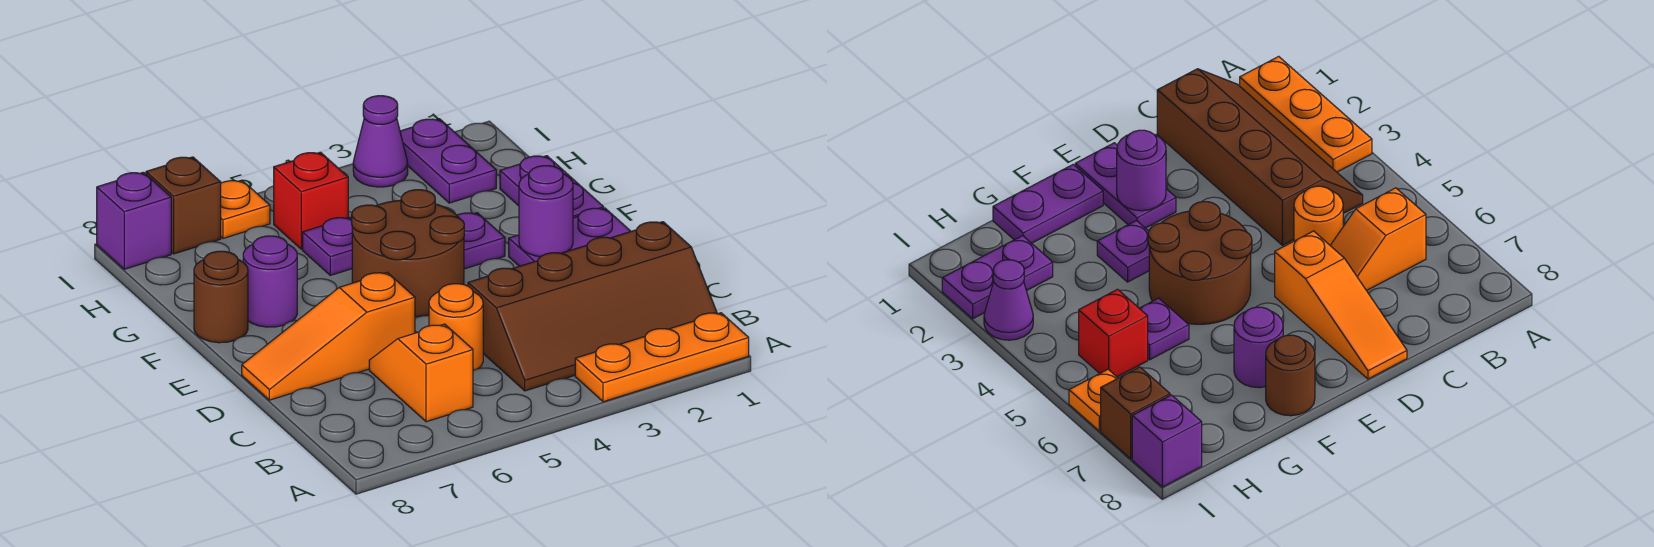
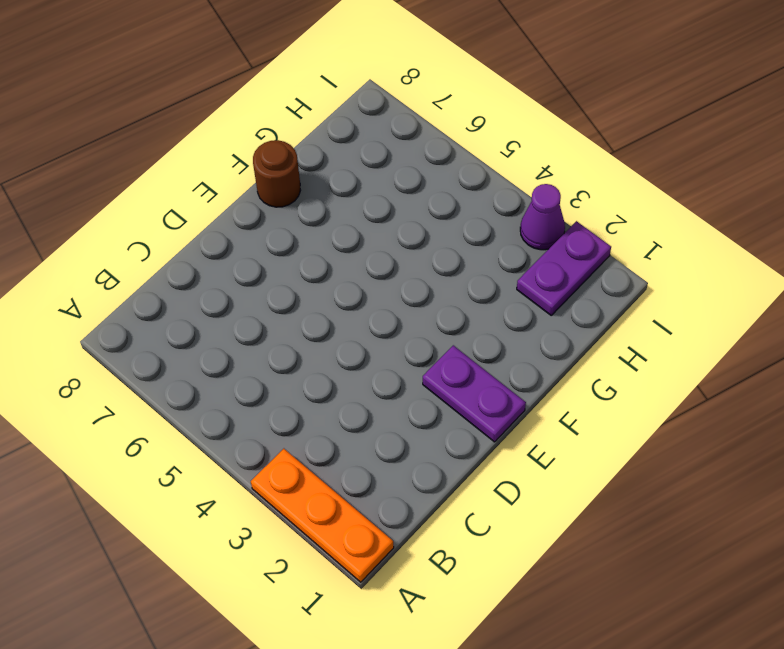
none -> brown 2x4 slope [468,222,717,391]
none -> orange 1x2 slope [369,324,473,422]
none -> orange 1x1 round brick [429,284,483,370]

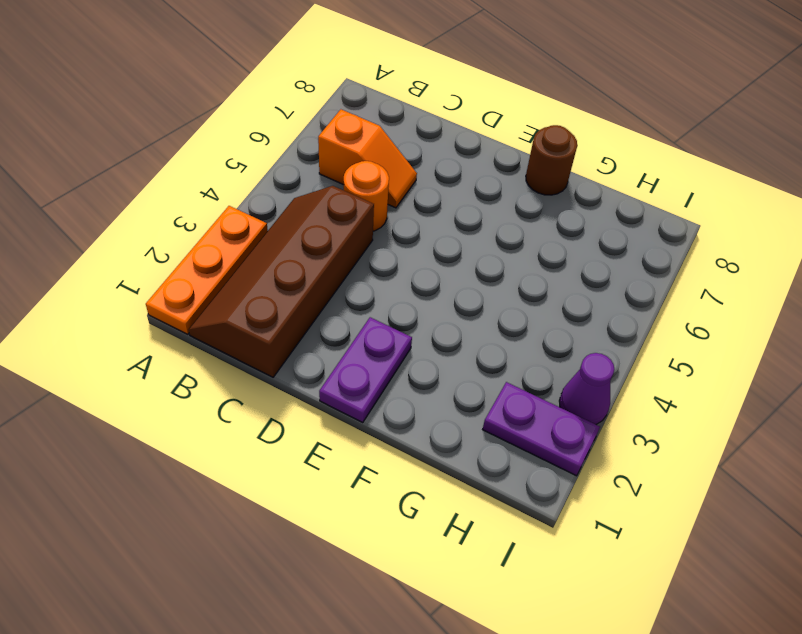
none -> orange 1x3 slope [242,272,415,400]
none -> brown 2x2 round brick [352,190,464,317]
none -> purple 1x2 plate [500,156,604,218]

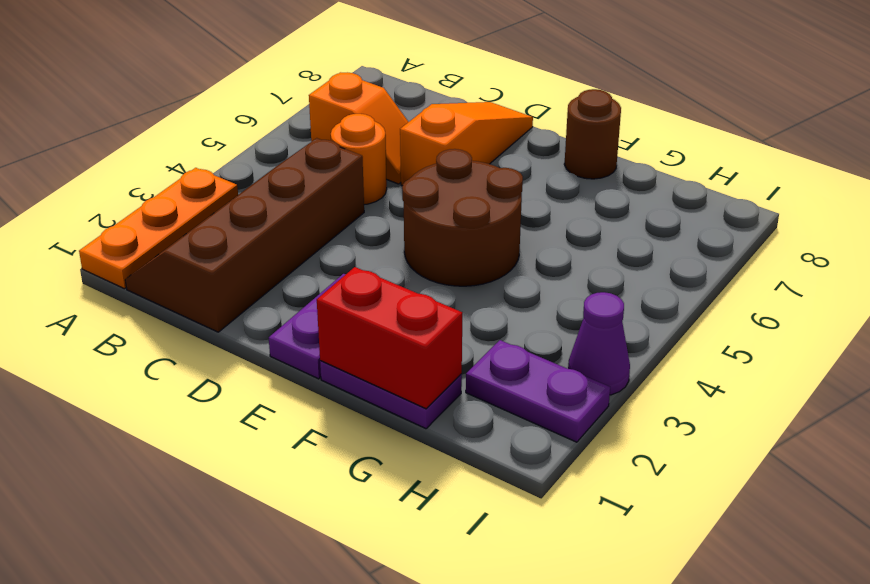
red 1x2 brick [317,267,462,409] -> none
none -> purple 1x1 plate [457,213,505,269]
none -> purple 1x1 round brick [243,236,297,327]
none -> purple 1x1 plate [303,217,353,275]

